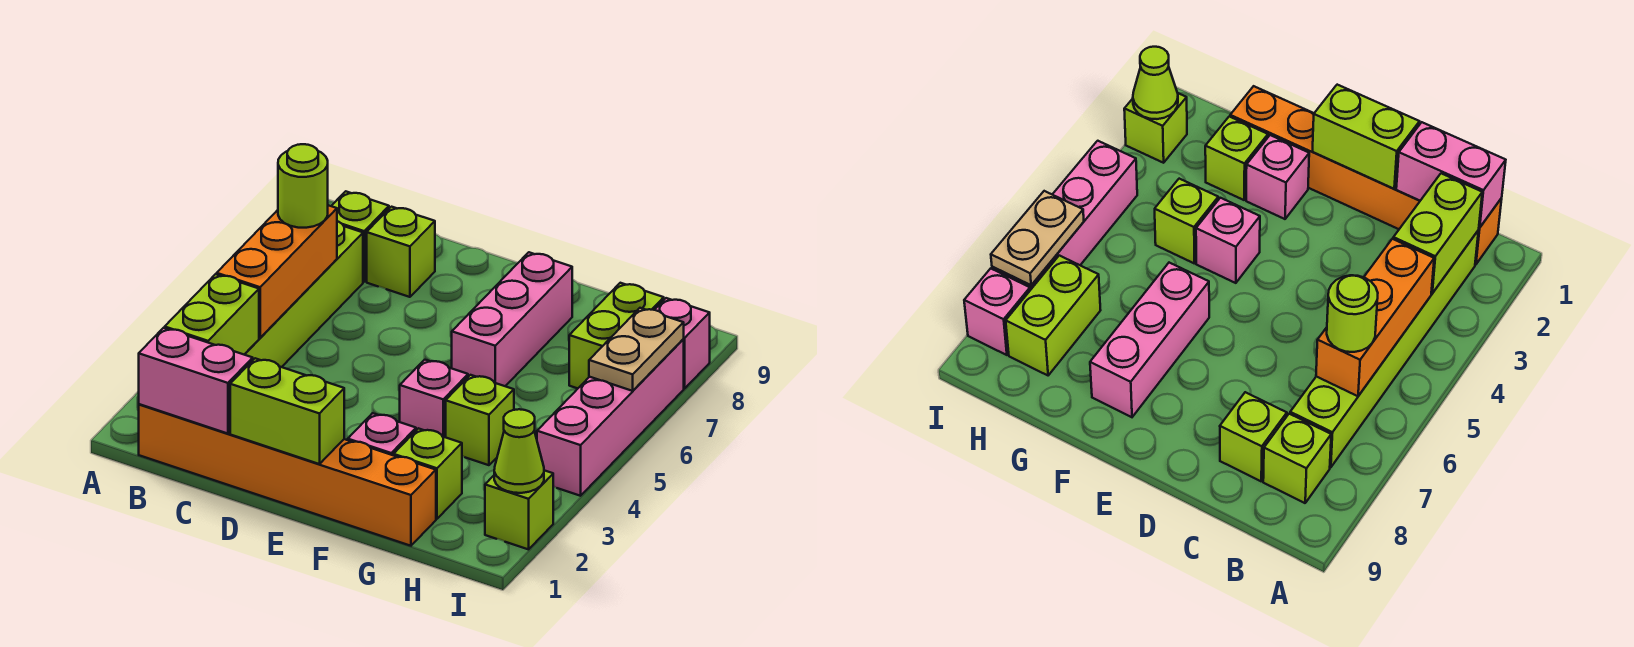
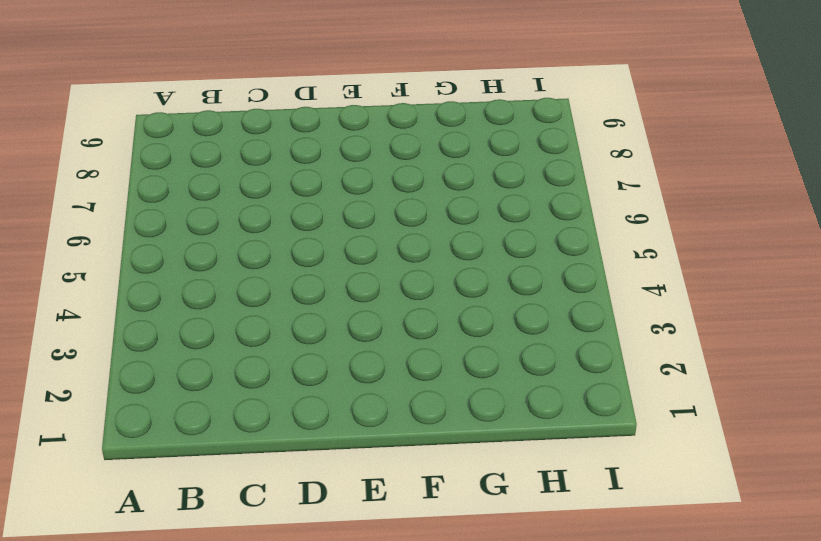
none -> orange 1x6 brick [139,404,436,546]
none -> lime 1x6 brick [245,221,363,367]
none -> lime 1x1 brick [332,191,389,282]

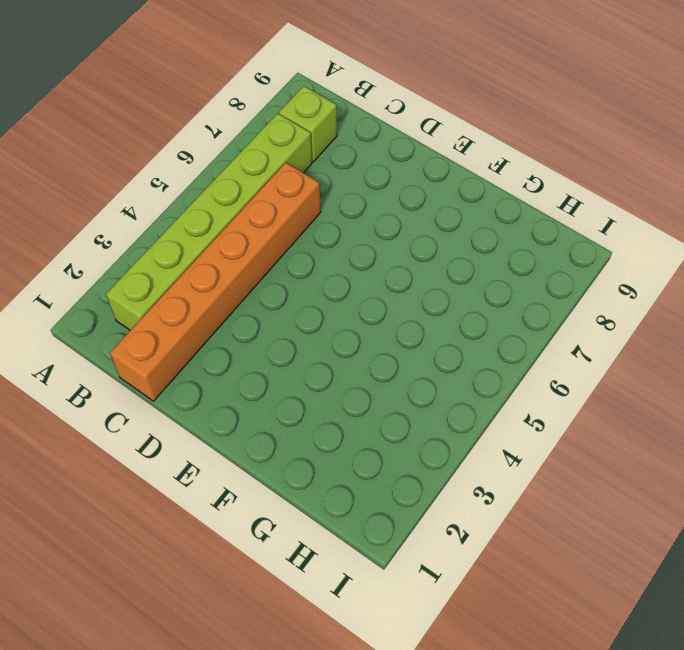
orange 1x6 brick [110,163,321,401] -> orange 1x6 brick turned to [139,404,436,546]
none -> lime 1x1 brick [367,207,435,297]
none -> pink 1x1 brick [348,413,416,455]
none -> pink 1x1 brick [400,360,468,437]

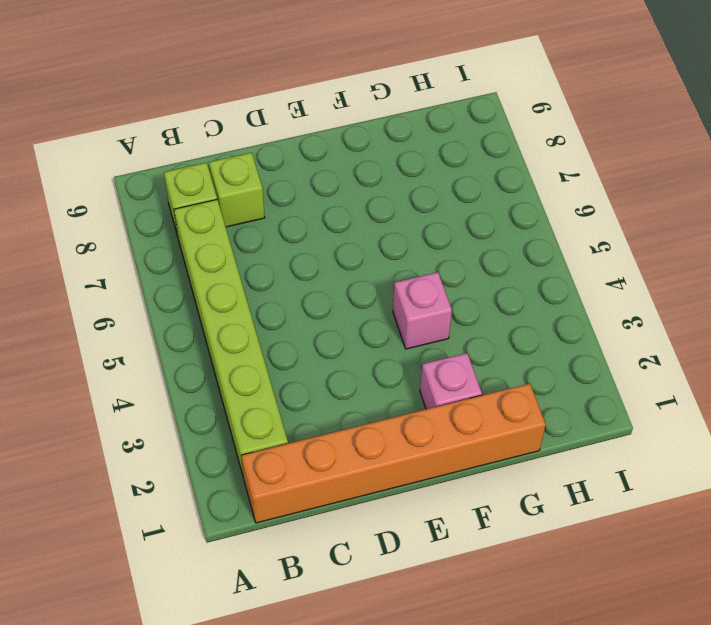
none -> pink 1x3 brick [452,252,572,386]
none -> lime 1x1 brick [394,428,462,519]
none -> lime 1x1 brick [446,375,514,465]

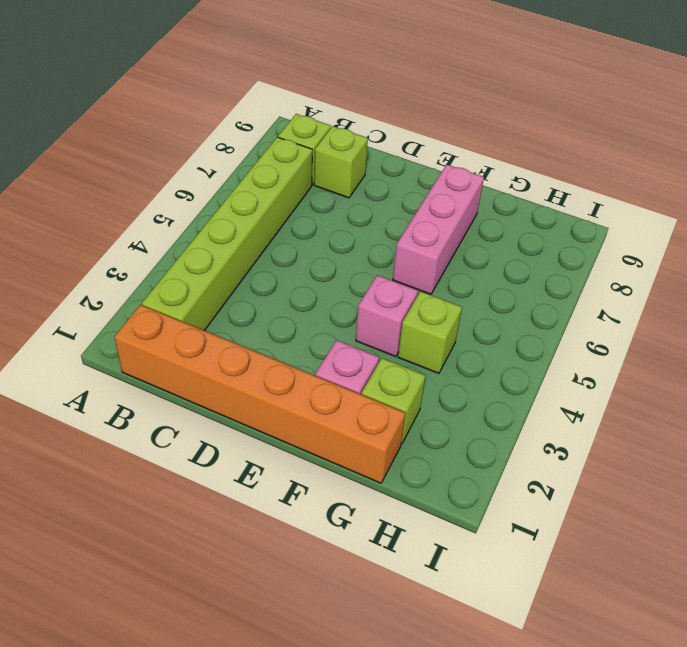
none -> lime 1x2 brick [569,283,664,388]
none -> lime 1x1 brick [485,470,553,549]
none -> pink 1x4 brick [537,340,684,496]

